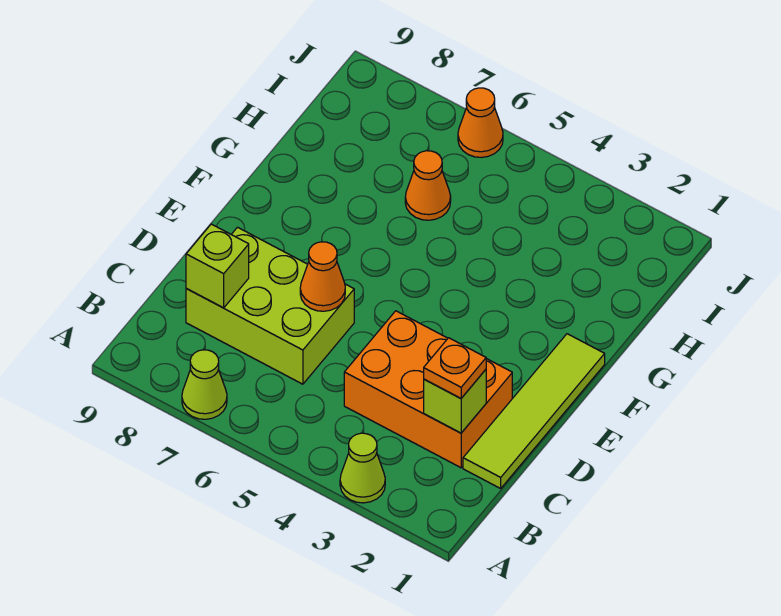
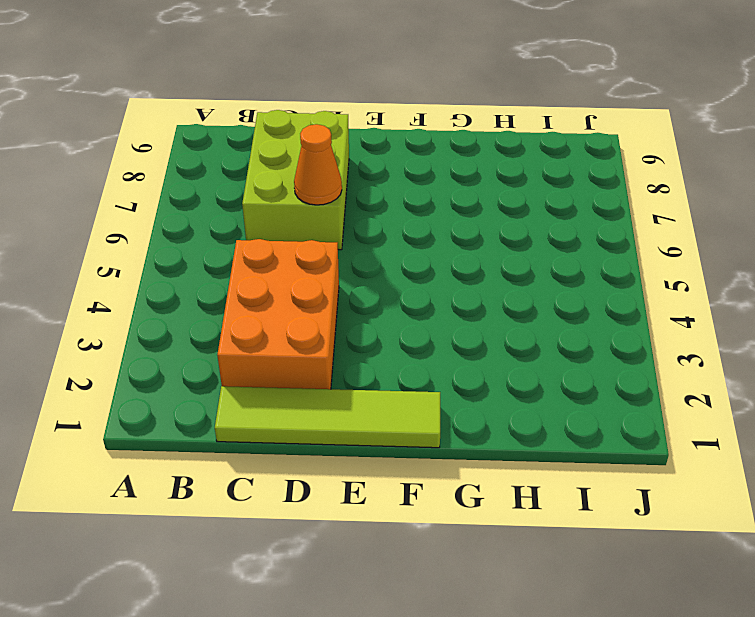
none -> lime 1x1 cone [340,433,385,503]
none -> lime 1x1 cone [182,350,227,419]

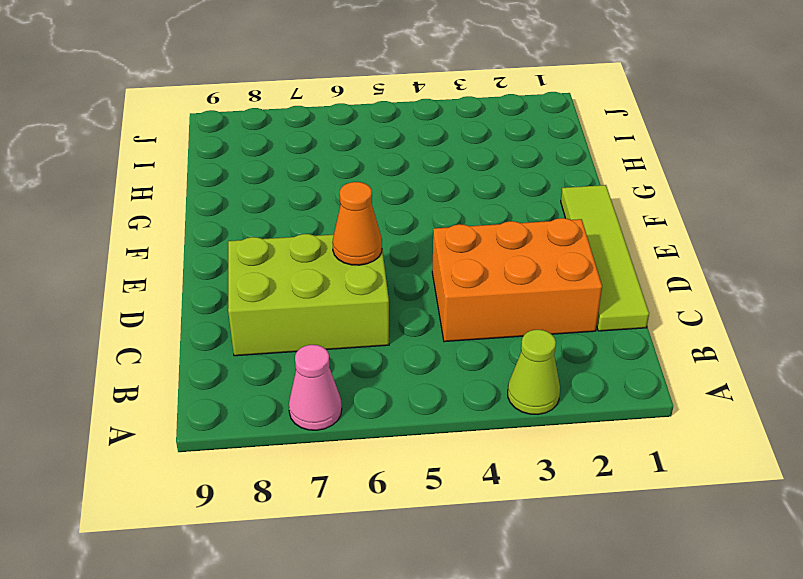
pink 1x1 cone [289,345,342,430] -> lime 1x1 cone [182,350,227,419]
none -> orange 1x1 cone [405,151,451,220]
none -> orange 1x1 cone [458,88,503,157]

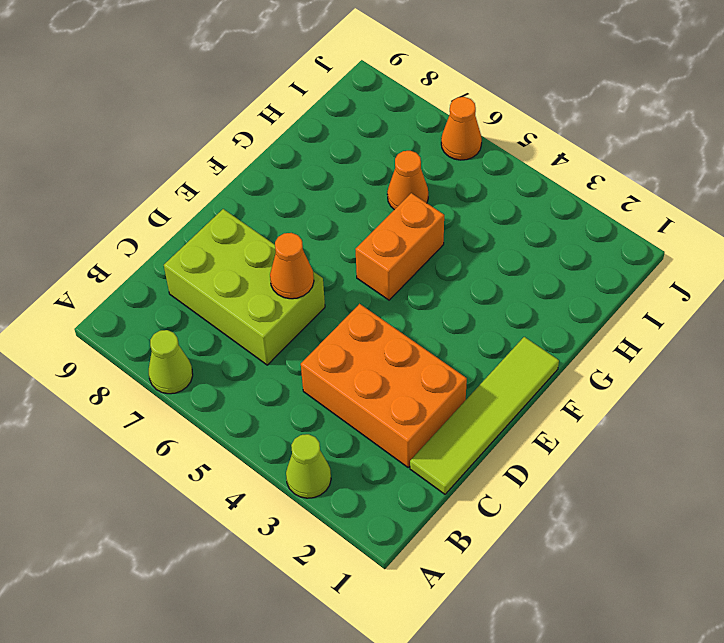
orange 1x2 brick [355,193,444,300] -> none
none -> lime 1x1 brick [424,370,486,433]
none -> lime 1x1 brick [186,224,249,308]

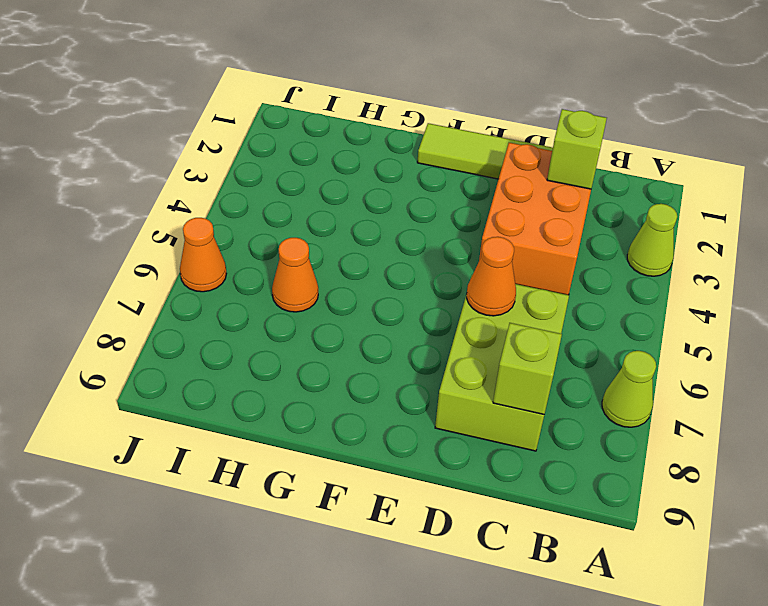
none -> orange 1x1 plate [424,338,486,398]

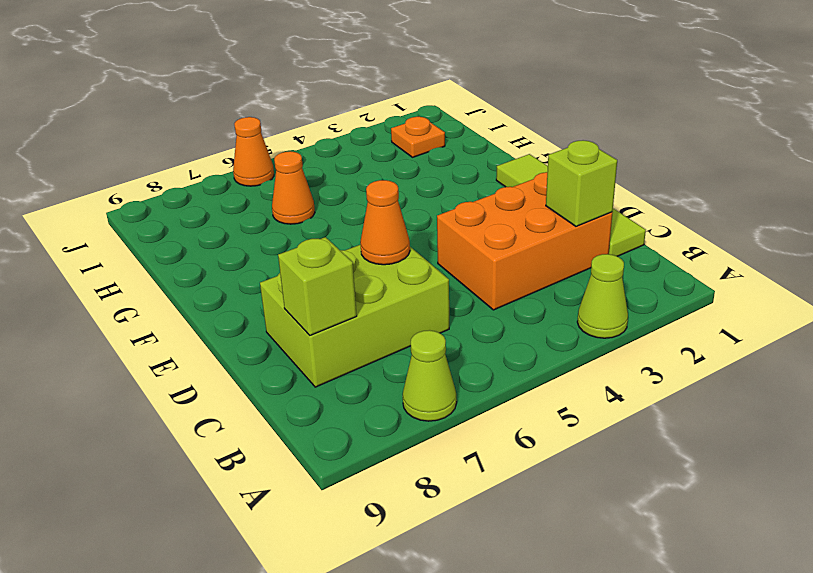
orange 1x1 plate [391,117,445,157] -> orange 1x1 plate moved to [424,338,486,398]

